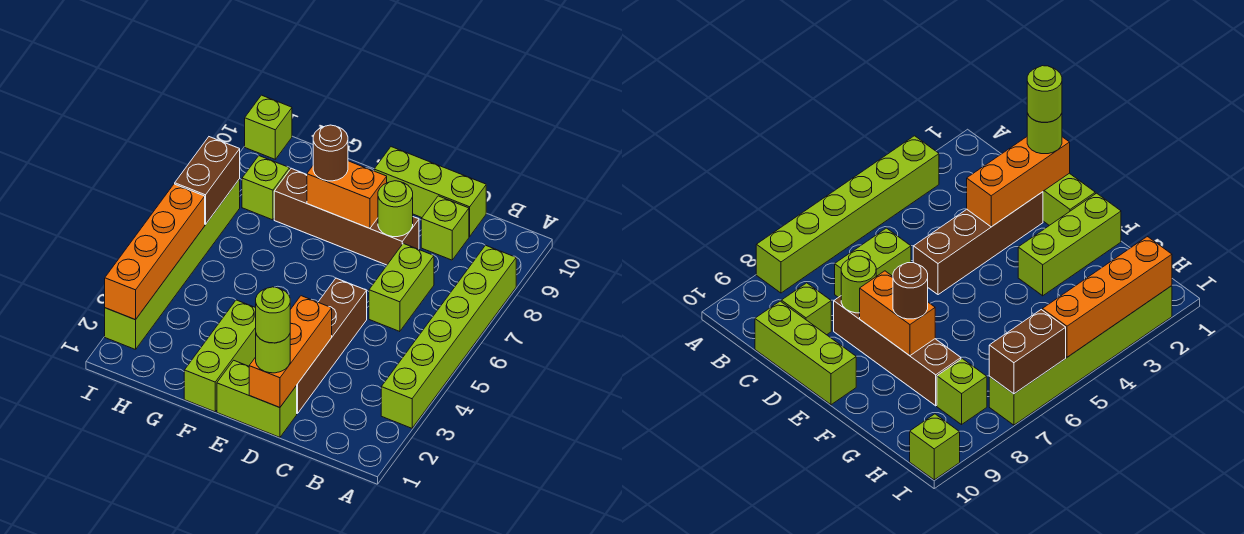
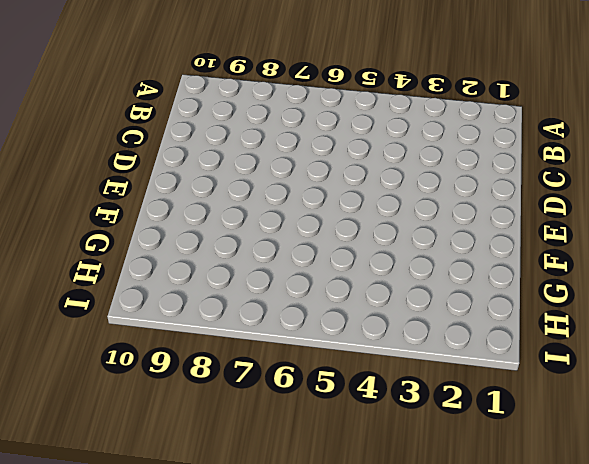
none -> lime 1x6 brick [381,245,516,428]
none -> lime 1x2 brick [369,243,434,332]
none -> lime 1x1 brick [421,196,469,260]

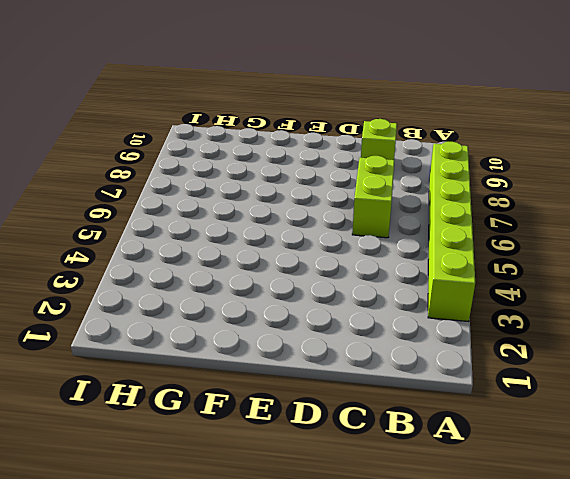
none -> lime 1x3 brick [374,147,486,236]
none -> lime 1x2 brick [217,360,297,437]
none -> brown 1x4 brick [296,278,367,414]

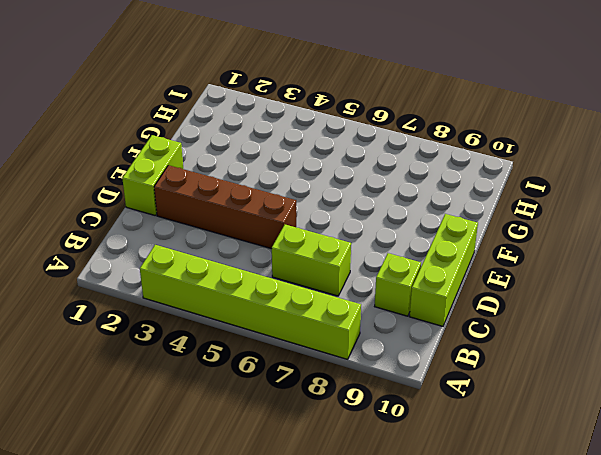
none -> brown 1x4 brick [274,168,419,265]
none -> lime 1x3 brick [184,300,256,412]
none -> lime 1x1 brick [242,156,290,220]

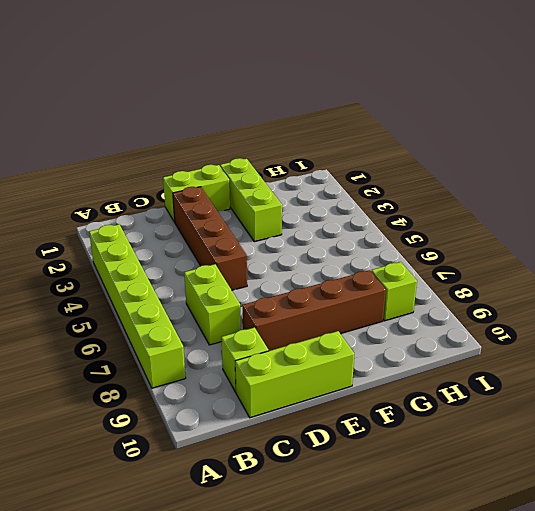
none -> lime 1x6 brick [105,179,240,350]
none -> lime 1x1 brick [245,95,292,159]
none -> orange 1x3 brick [249,296,332,407]

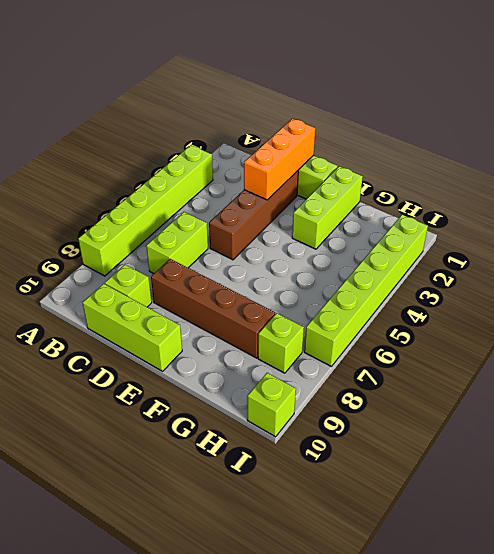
none -> lime 1x1 round brick [378,181,413,237]
none -> orange 1x2 brick [307,161,387,228]
none -> orange 1x4 brick [105,184,205,320]

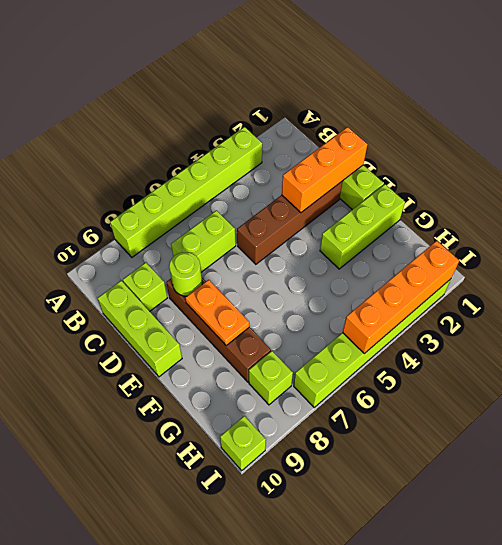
orange 1x2 plate [185,280,249,346] -> orange 1x2 brick [307,161,387,228]
none -> brown 1x2 brick [175,137,240,225]
none -> lime 1x1 round brick [256,334,290,373]
none -> brown 1x1 round brick [313,125,348,181]

